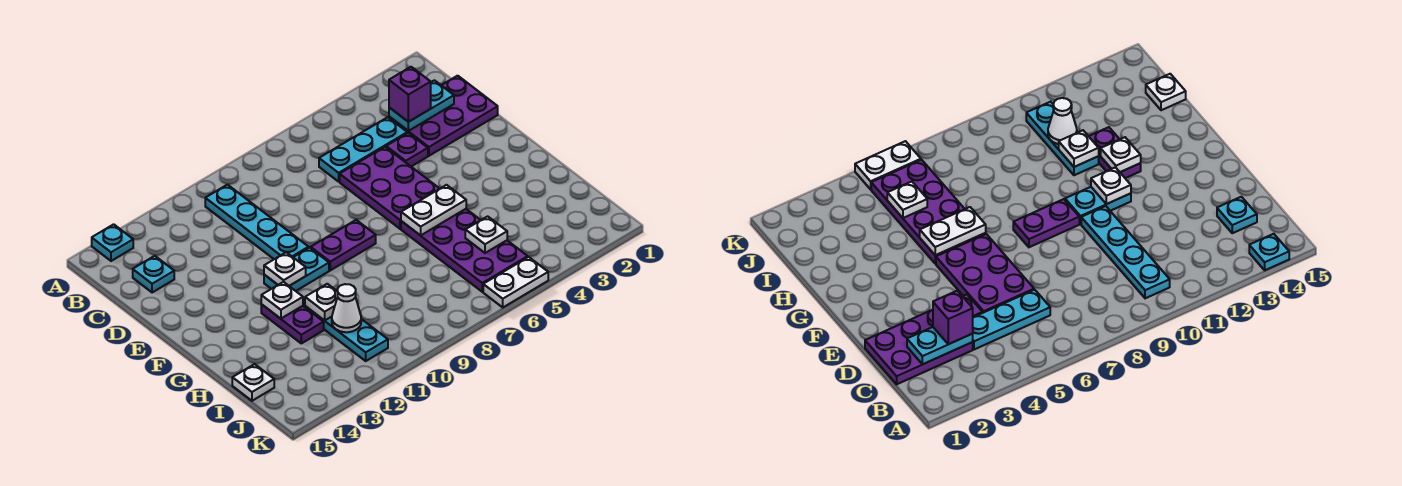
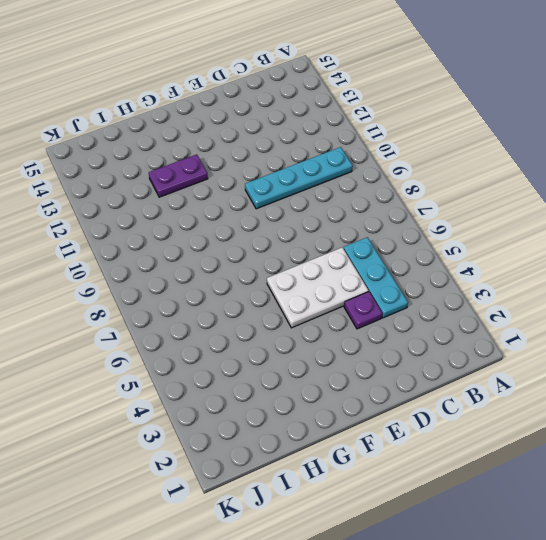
white 2x3 plate [267,247,369,328] -> purple 2x3 plate [340,147,440,229]
none -> cyan 1x1 plate [92,224,133,261]
none -> purple 2x3 plate [389,76,498,156]
none -> cyan 1x1 plate [133,256,174,293]

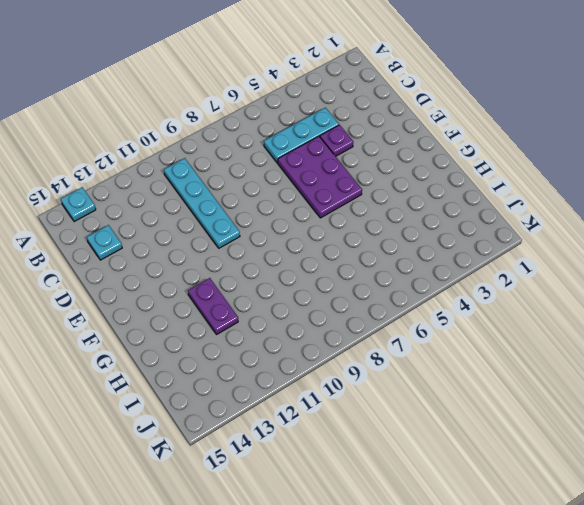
none -> purple 2x3 plate [389,76,498,156]
none -> purple 1x2 plate [311,220,376,270]
none -> cyan 1x2 plate [264,248,329,291]

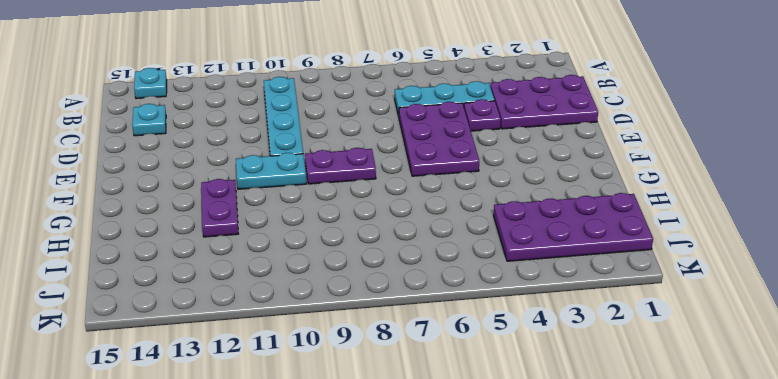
purple 2x4 plate [494,193,653,261] -> purple 2x4 plate turned to [401,209,528,292]
none -> cyan 1x3 plate [305,306,388,361]
none -> white 1x1 plate [232,364,274,401]
none -> white 1x2 plate [483,257,548,307]

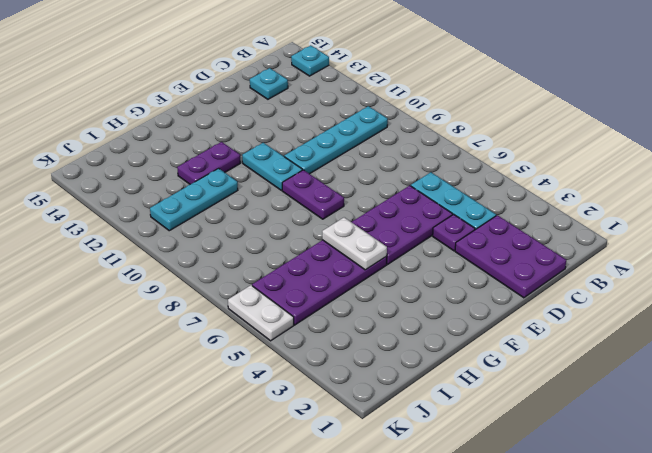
none -> white 1x1 plate [232,364,274,401]
none -> cyan 1x2 plate [389,80,454,131]
none -> white 1x1 plate [264,252,306,286]

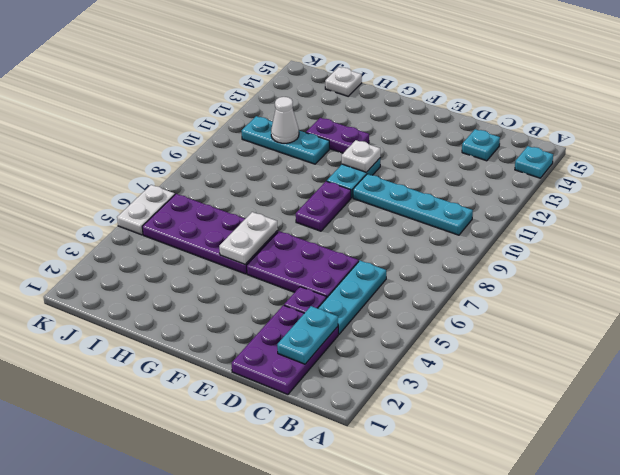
none -> white 1x1 plate [261,282,303,319]
none -> white 1x1 plate [305,284,337,321]
none -> white 1x1 plate [465,216,507,253]

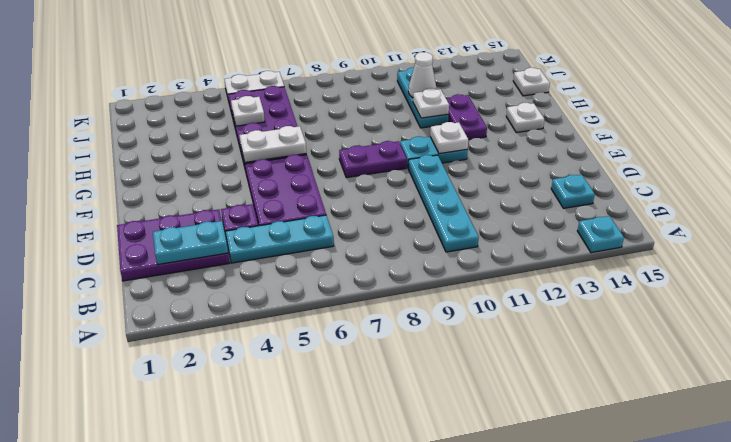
white 1x1 plate [506,103,544,133] -> white 1x1 plate moved to [261,282,303,319]
none -> purple 1x1 brick [389,67,431,122]

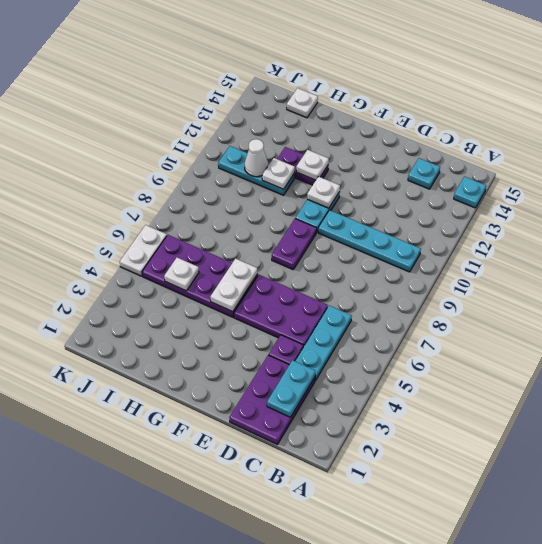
none -> purple 1x1 brick [389,67,431,122]

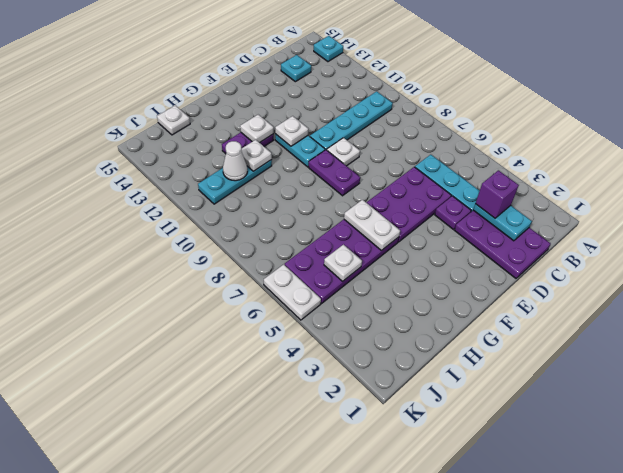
white 1x1 plate [327,138,360,166] -> none

